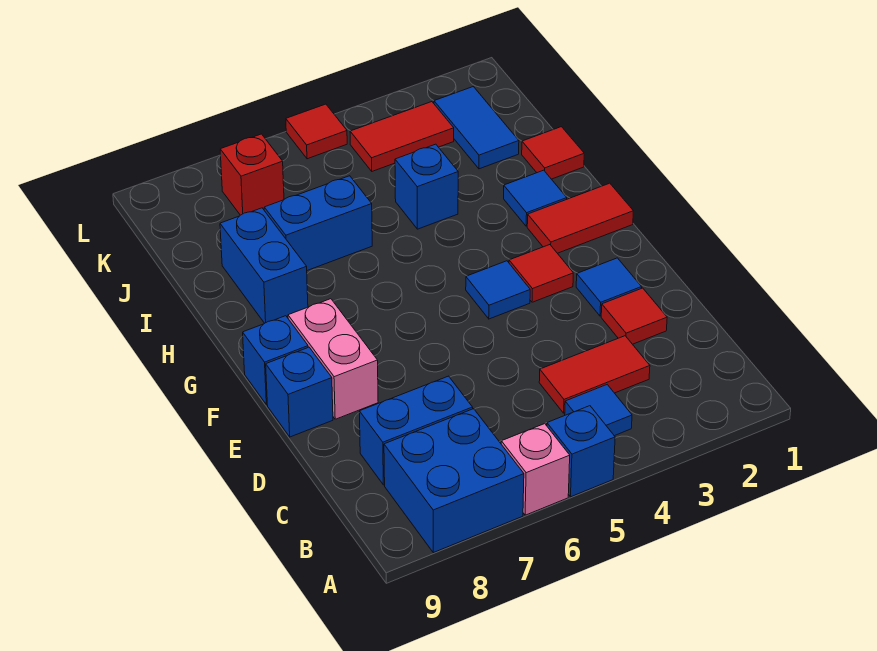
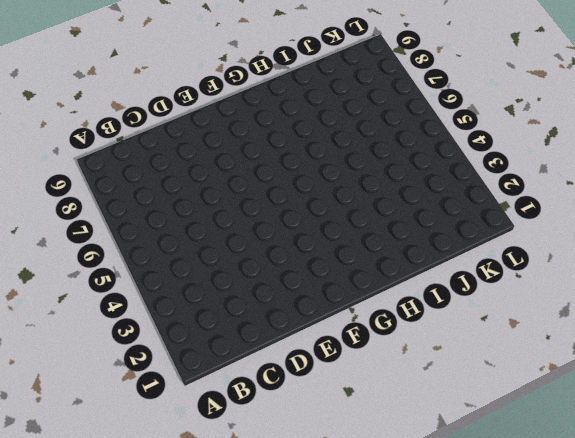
none -> blue 1x1 brick [547,406,615,497]
none -> pink 1x1 brick [501,424,570,515]
none -> blue 2x2 brick [384,409,524,553]

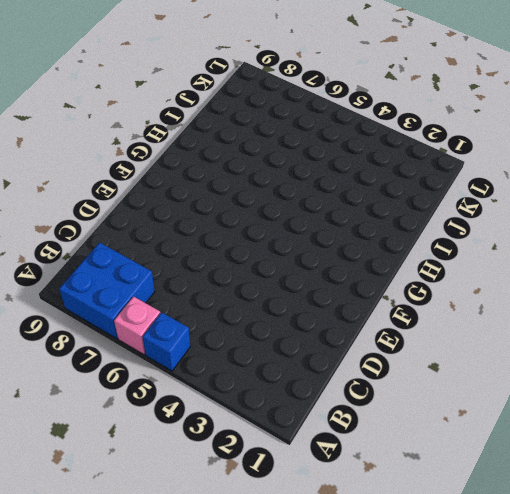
none -> blue 1x1 tile [565,385,632,436]
none -> red 1x2 tile [539,336,650,413]
none -> blue 1x2 brick [359,376,473,485]

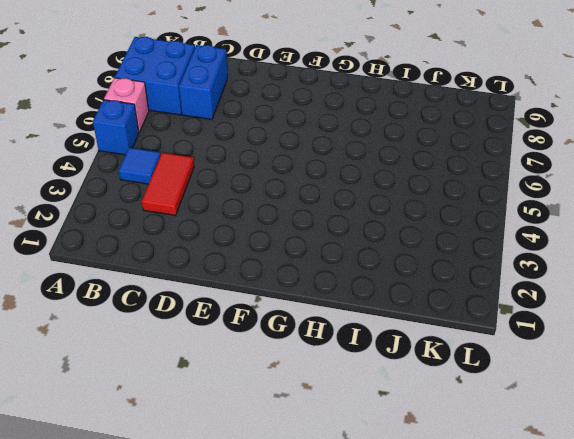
none -> red 1x1 tile [601,288,667,344]
none -> blue 1x1 tile [576,258,642,316]
none -> pink 1x2 brick [288,299,378,419]

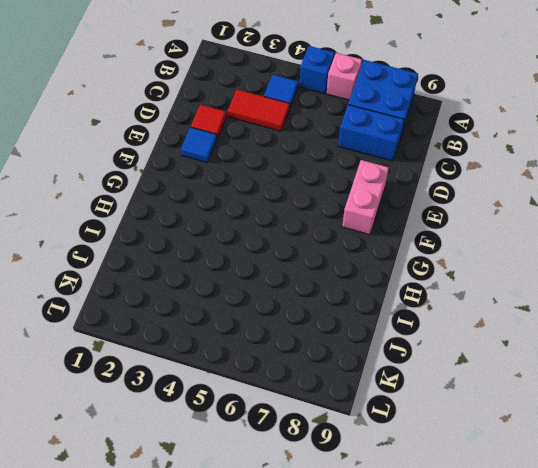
none -> blue 1x1 brick [266,347,333,437]
none -> red 1x1 tile [509,245,573,302]
none -> blue 1x1 tile [466,261,530,319]

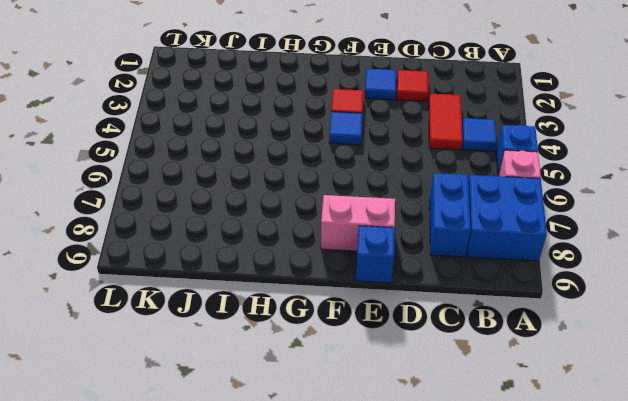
none -> blue 1x1 brick [243,316,308,405]
none -> red 1x2 tile [527,183,633,253]
none -> blue 1x1 tile [504,170,567,226]

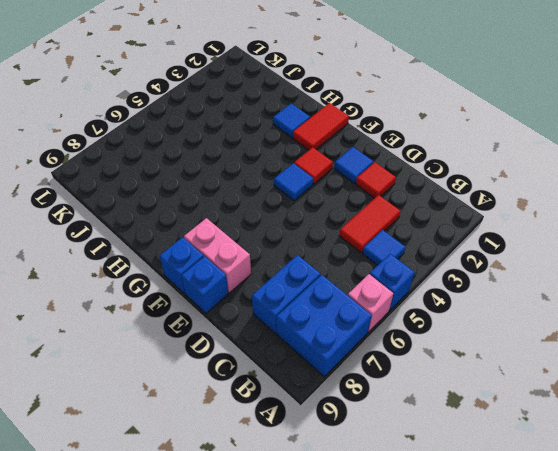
none -> blue 1x2 brick [220,208,308,323]
none -> red 1x1 tile [522,127,584,179]
none -> blue 1x1 brick [395,144,458,229]

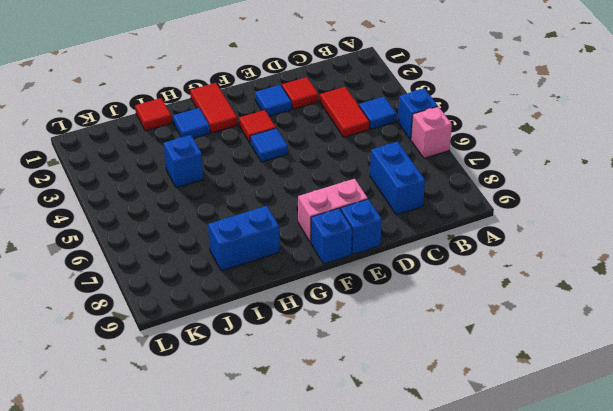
none -> blue 2x2 brick [384,409,524,553]
none -> blue 1x2 brick [264,176,372,270]
none -> blue 1x2 tile [434,87,519,169]

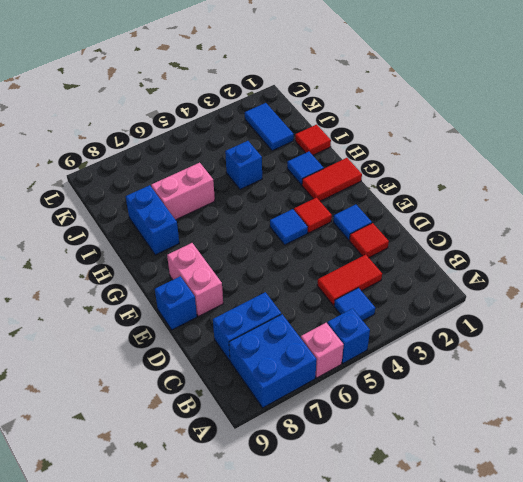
pink 1x2 brick [151,163,215,220] -> blue 1x2 brick [264,176,372,270]
none -> blue 1x1 brick [243,316,308,405]
none -> red 1x2 tile [350,102,454,171]
none -> red 1x1 brick [220,134,284,215]

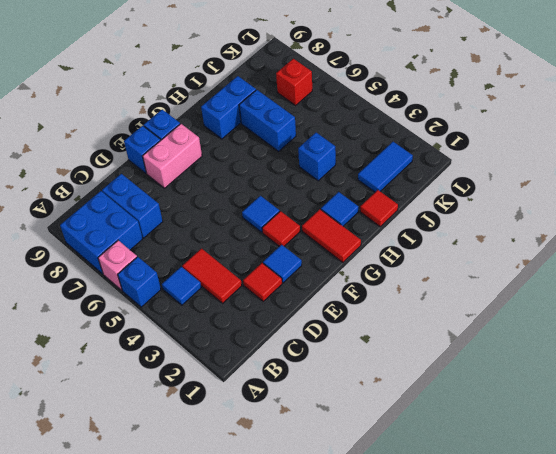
none -> red 1x2 tile [350,102,454,171]
none -> red 1x1 tile [286,104,347,159]

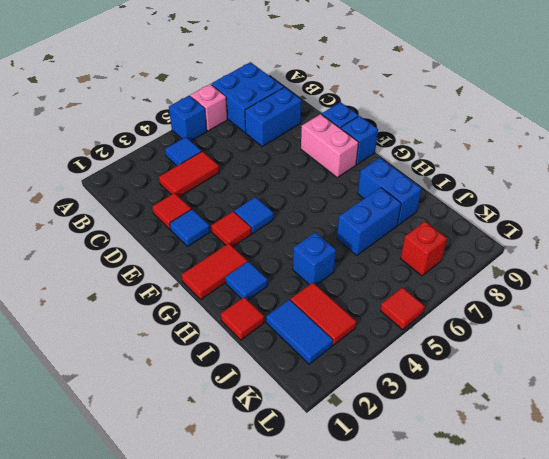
red 1x2 tile [291,283,356,345] -> red 1x2 tile turned to [350,102,454,171]

